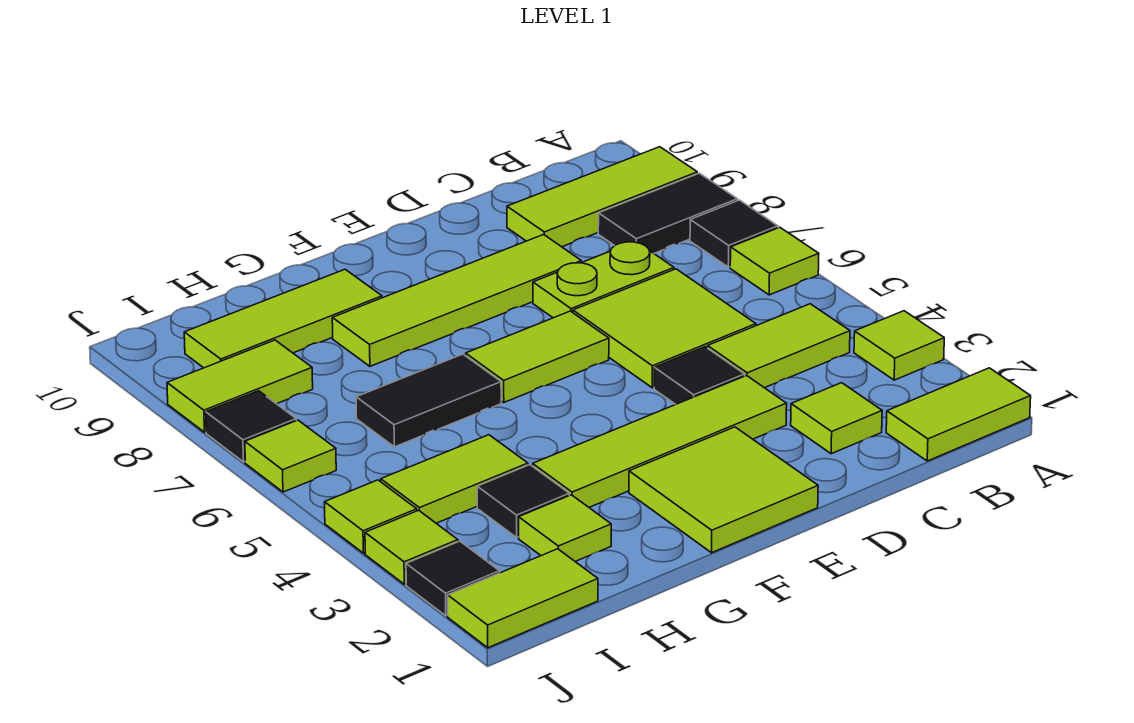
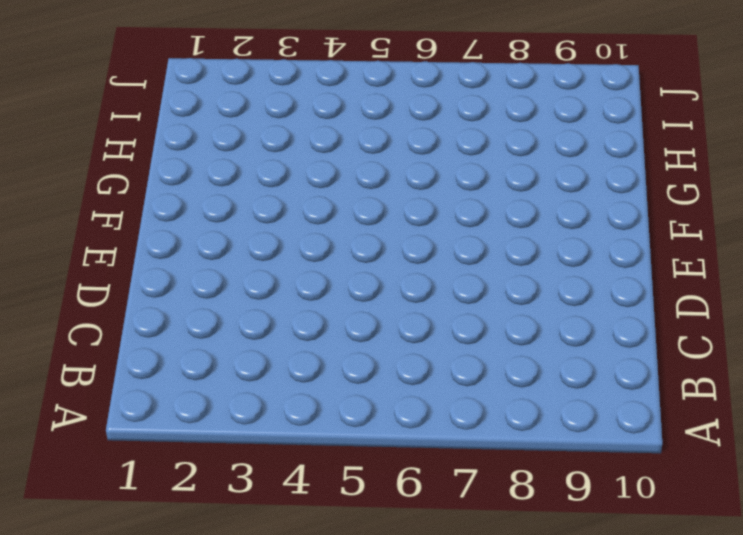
none -> lime 1x2 tile [886,368,1031,461]
none -> lime 1x1 tile [854,311,944,380]
none -> lime 1x1 tile [730,227,819,295]

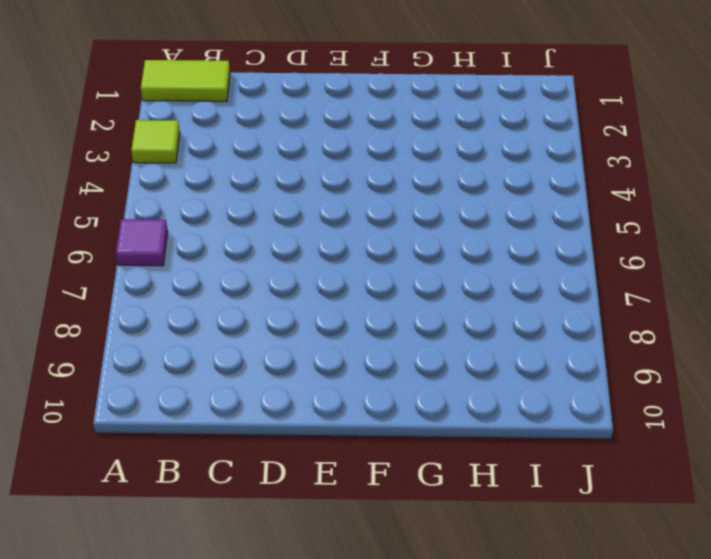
purple 1x1 tile [116,219,168,266] -> lime 1x1 tile [730,227,819,295]
none -> black 1x1 tile [690,200,778,267]
none -> black 1x2 tile [598,173,737,253]
none -> lime 1x3 tile [507,147,697,247]

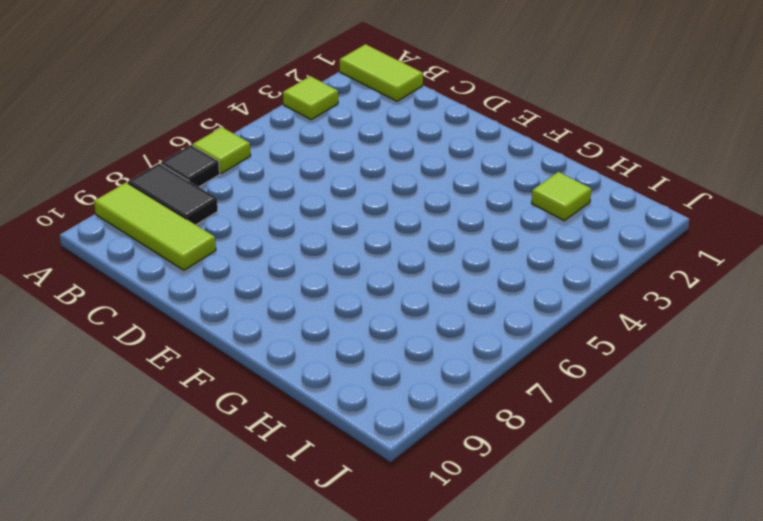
none -> lime 1x2 tile [708,304,850,388]
none -> lime 1x1 tile [791,383,882,454]
none -> lime 2x2 tile [573,269,756,388]

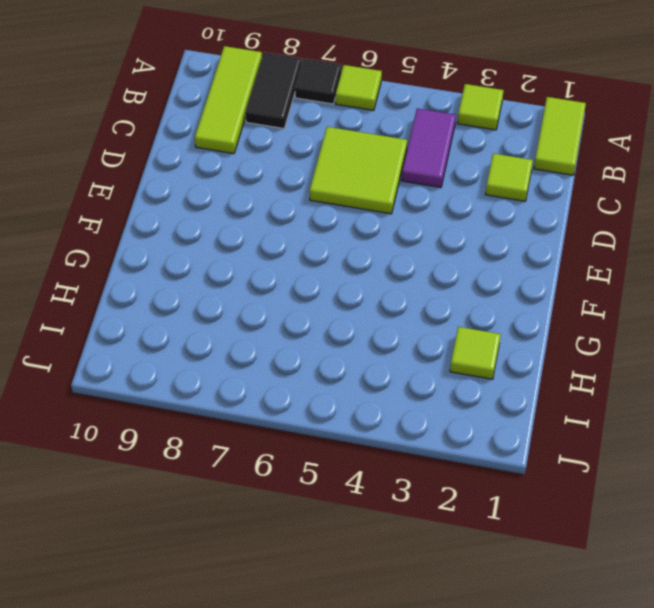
purple 1x2 tile [402,108,456,188] -> lime 1x2 tile [708,304,850,388]
none -> lime 1x2 plate [533,241,674,318]
none -> lime 1x4 tile [533,376,787,507]
none -> black 1x1 tile [654,347,745,404]

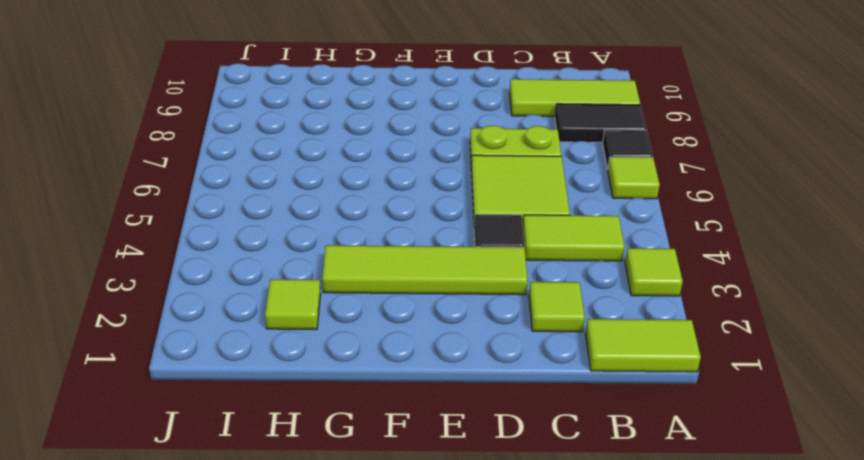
none -> lime 1x4 tile [332,235,581,366]
none -> lime 2x2 tile [629,427,818,553]
none -> lime 1x2 tile [466,311,609,402]

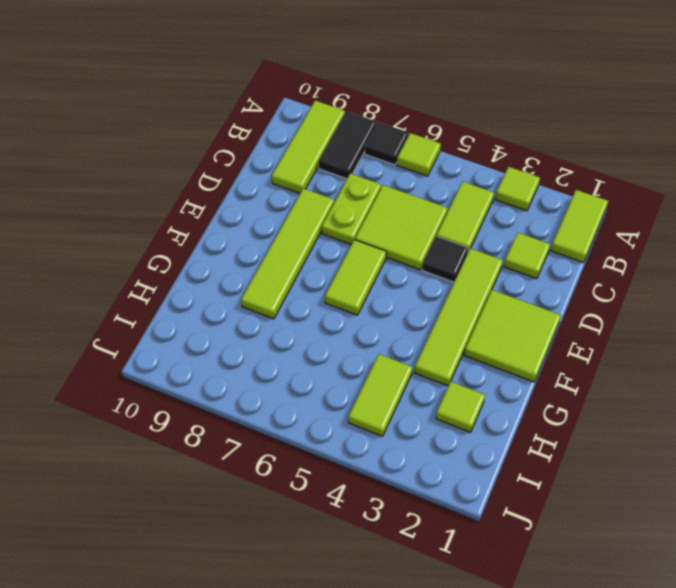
none -> black 1x2 tile [356,354,501,447]
none -> lime 1x3 tile [184,269,382,368]
none -> black 1x1 tile [477,465,569,537]

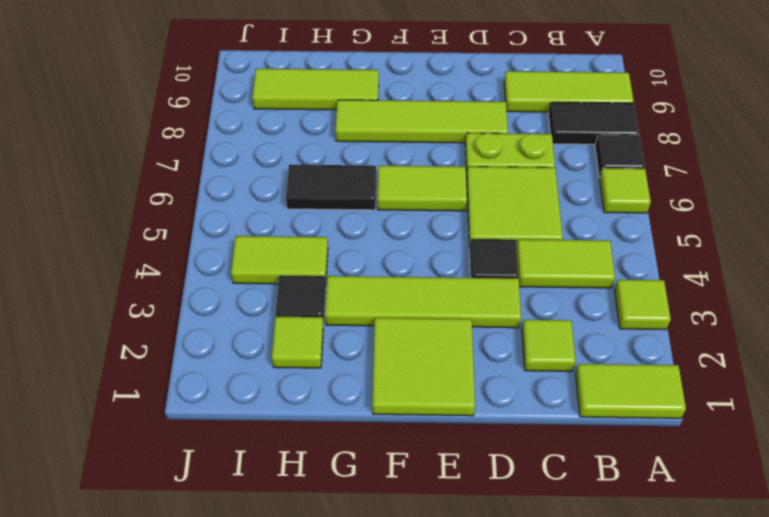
none -> lime 1x2 tile [448,549,598,648]
none -> lime 1x2 tile [167,340,313,432]
none -> black 1x1 tile [406,541,500,616]

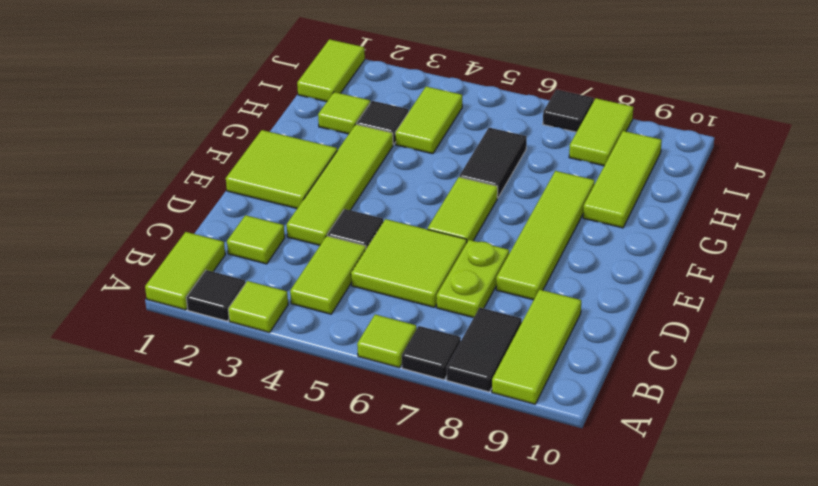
black 1x1 tile [186,270,246,321] -> black 1x1 tile moved to [406,541,500,616]
none -> lime 1x1 tile [365,510,458,584]
none -> lime 1x1 tile [325,480,417,553]
none -> lime 1x1 tile [245,420,336,492]

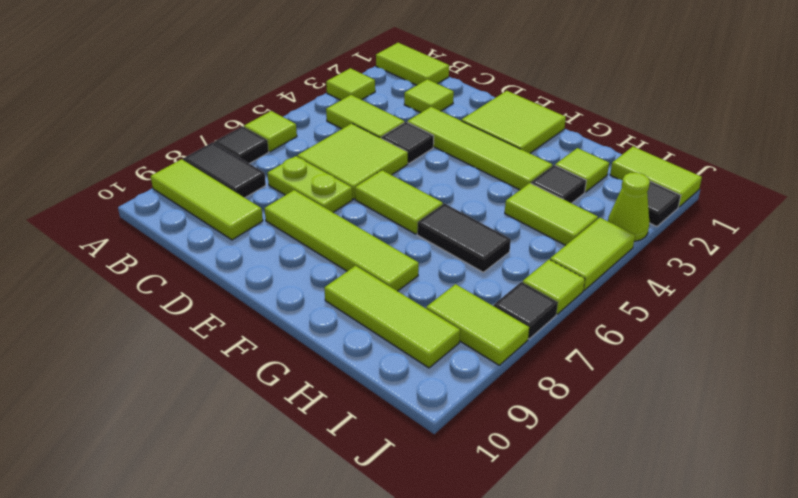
lime 1x1 cone [608,173,650,241] -> lime 1x1 tile [365,510,458,584]
lime 1x2 tile [550,218,635,290] -> lime 1x1 tile [325,480,417,553]

